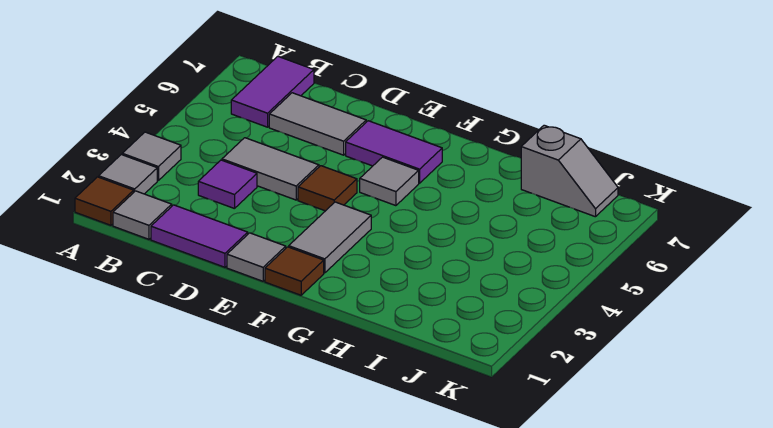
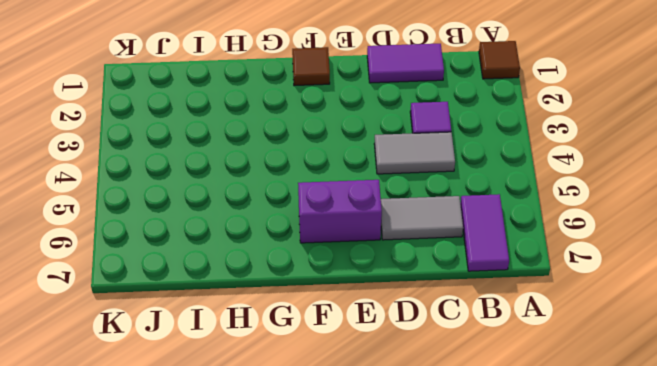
purple 1x2 brick [298,180,382,243] -> purple 1x2 tile [346,121,442,183]
none -> grey 1x1 tile [99,155,157,194]
none -> grey 1x1 tile [122,132,181,181]
none -> grey 1x1 tile [113,191,172,239]

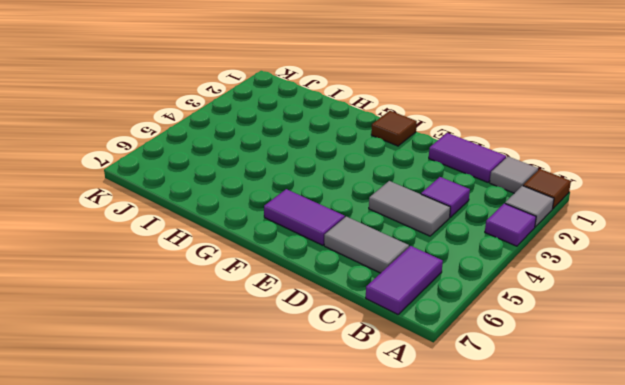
purple 1x1 tile [485,203,536,246] -> grey 1x1 tile [122,132,181,181]
none -> grey 1x1 tile [227,233,286,281]
none -> brown 1x1 tile [298,166,357,211]
none -> grey 1x2 tile [289,202,371,273]

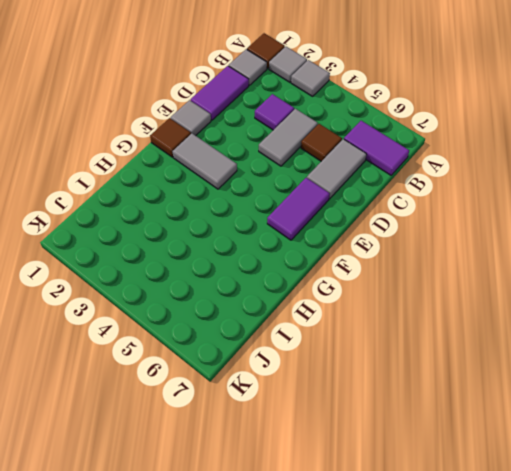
brown 1x1 tile [301,124,342,161] -> brown 1x1 tile moved to [298,166,357,211]
none -> grey 1x1 tile [360,157,419,206]
none -> grey 1x2 slope [521,125,618,217]

